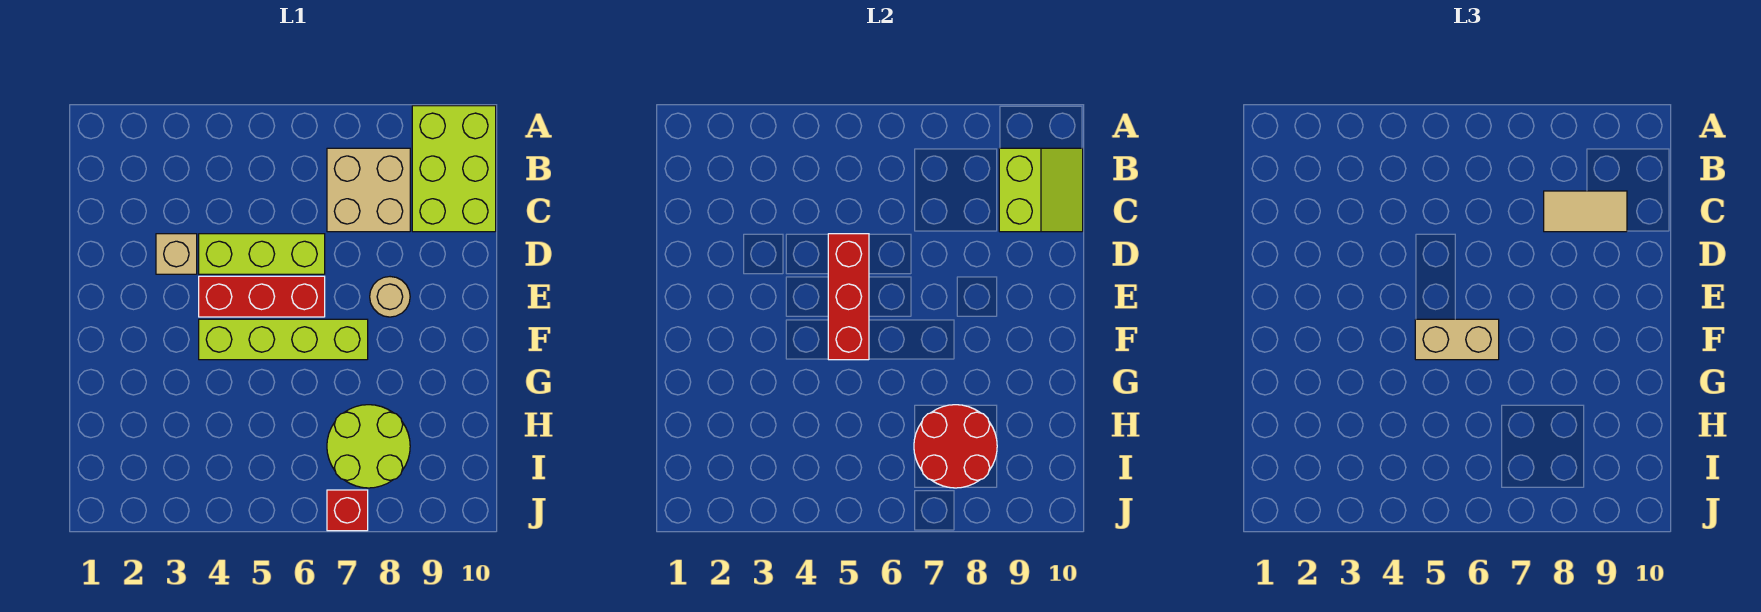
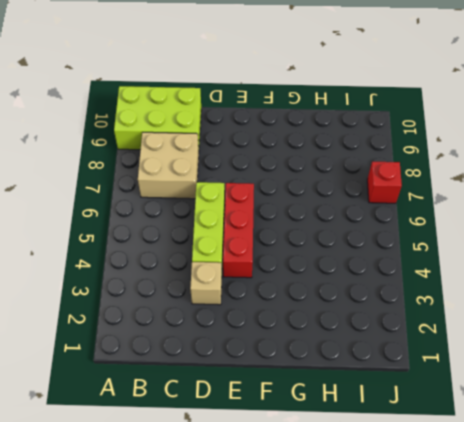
none -> tan 1x1 round brick [370,277,410,317]
none -> lime 1x4 brick [199,319,368,360]
none -> lime 2x2 round brick [327,405,410,488]

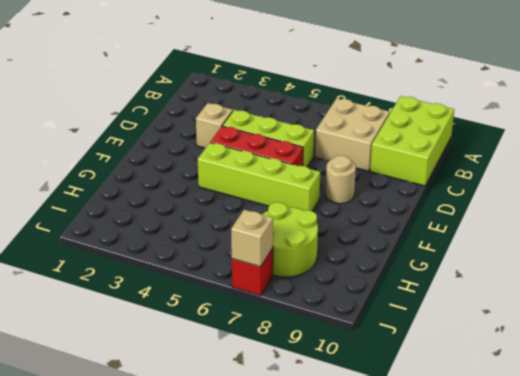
tan 1x1 brick [231,210,273,267] -> none
none -> lime 2x2 slope [999,148,1083,232]
none -> red 1x3 brick [828,234,869,360]
none -> red 2x2 round brick [914,405,997,488]

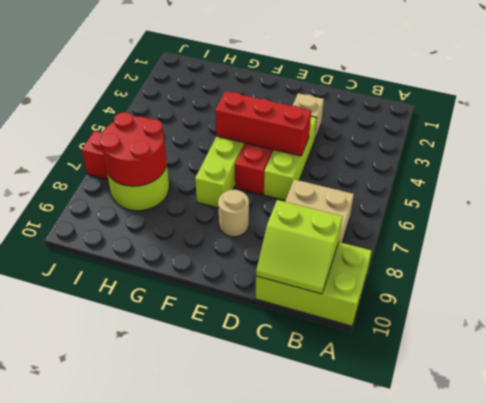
none -> tan 1x2 tile [1544,191,1627,232]
none -> tan 1x2 brick [1415,319,1499,360]

